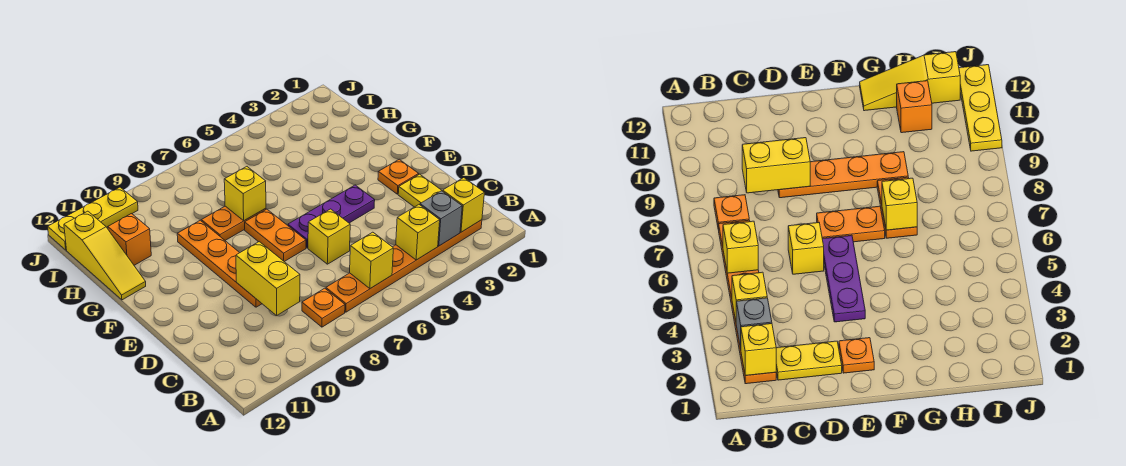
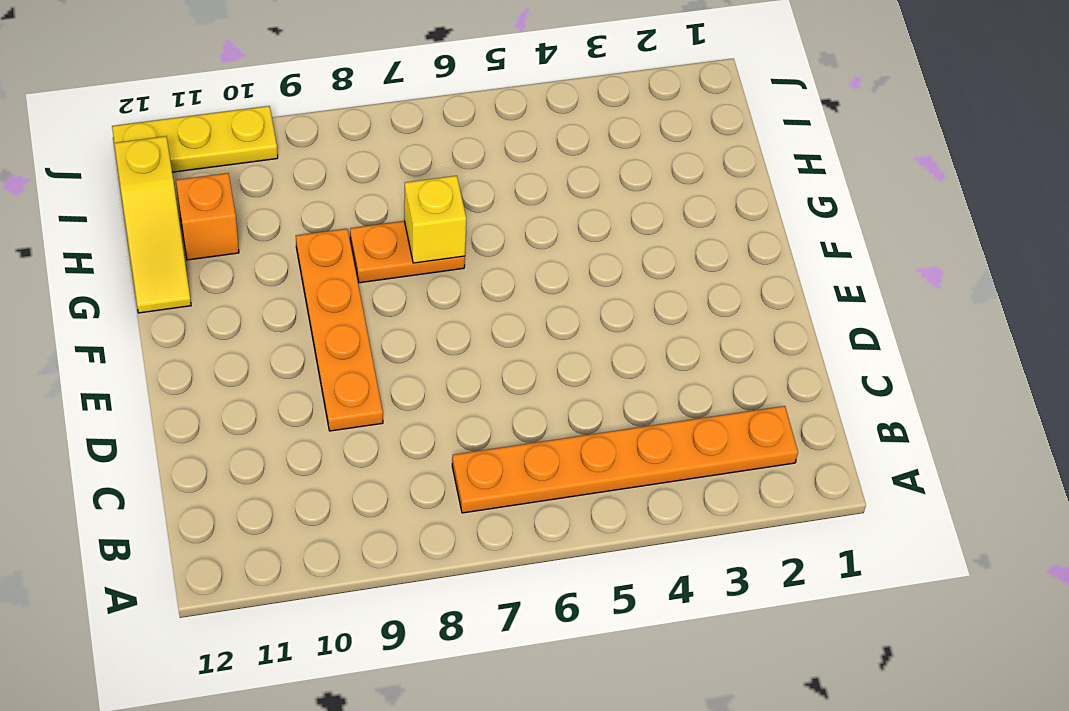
none -> orange 1x1 plate [302,288,345,327]
none -> yellow 1x2 plate [398,174,442,207]
none -> yellow 1x1 brick [308,209,350,264]

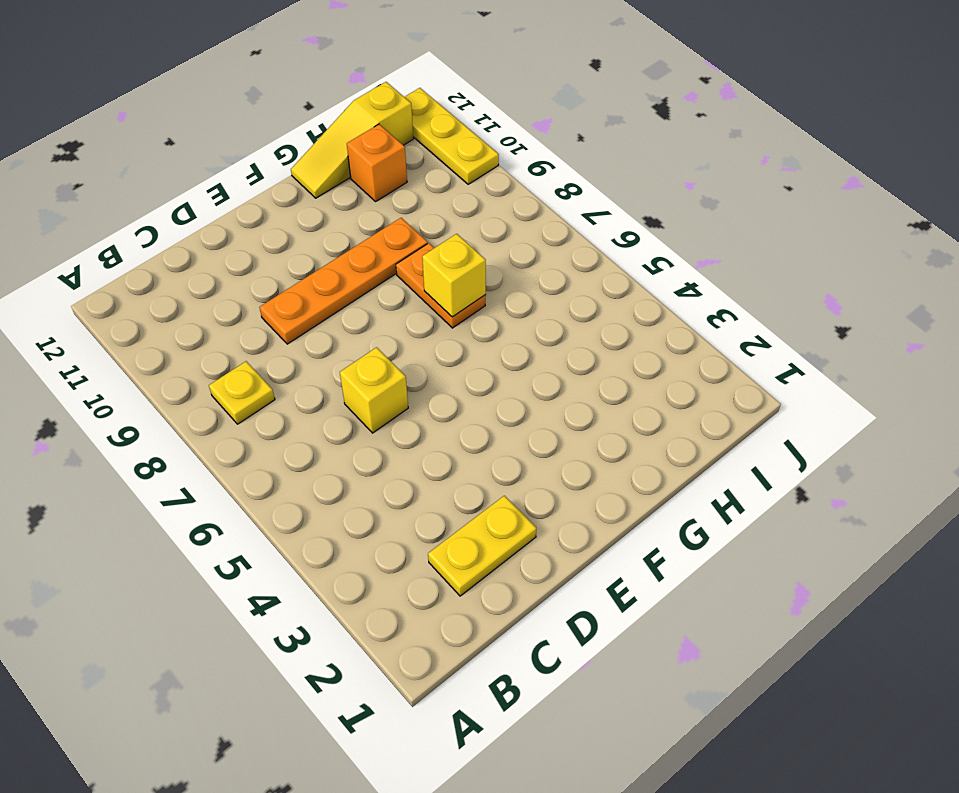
yellow 1x1 plate [209,361,275,424] -> orange 1x1 plate [302,288,345,327]
none -> orange 1x6 plate [326,220,482,312]
none -> orange 1x1 plate [378,159,419,194]
none -> purple 1x3 plate [288,185,375,248]

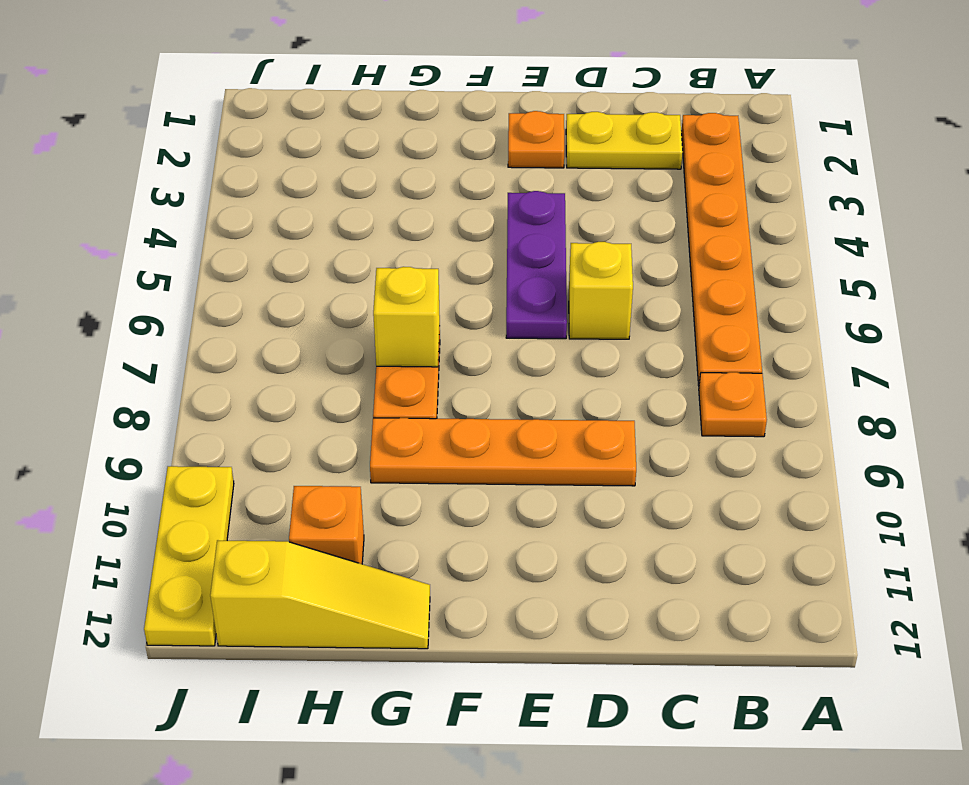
none -> orange 1x2 plate [245,209,306,262]
none -> yellow 1x1 brick [443,178,484,232]
none -> grey 1x1 brick [420,191,462,246]

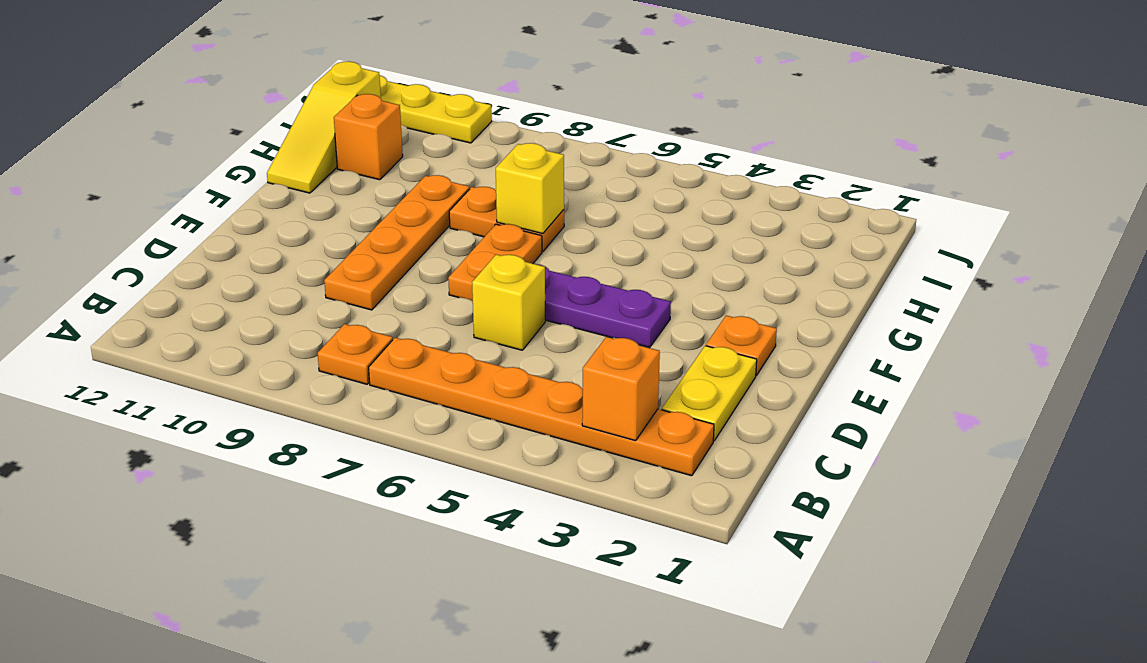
orange 1x1 brick [582,337,660,441] -> grey 1x1 brick [420,191,462,246]
none -> yellow 1x1 brick [443,178,484,232]
none -> yellow 1x1 brick [396,205,440,260]
none -> yellow 1x1 brick [350,232,393,289]

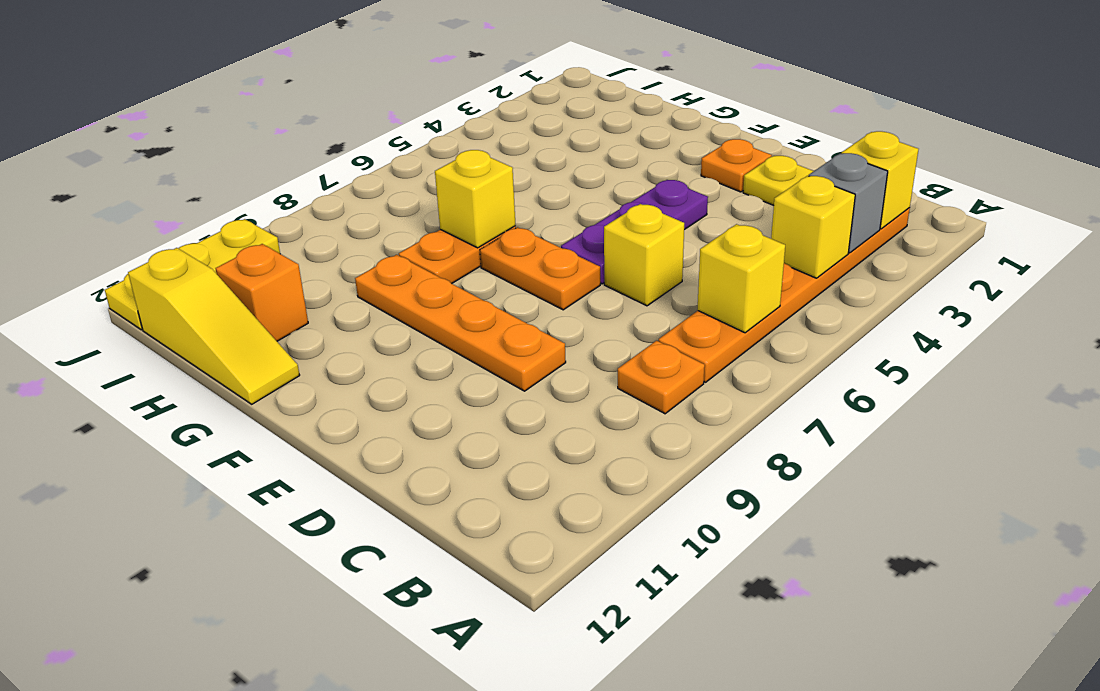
none -> yellow 1x2 brick [236,242,300,315]

